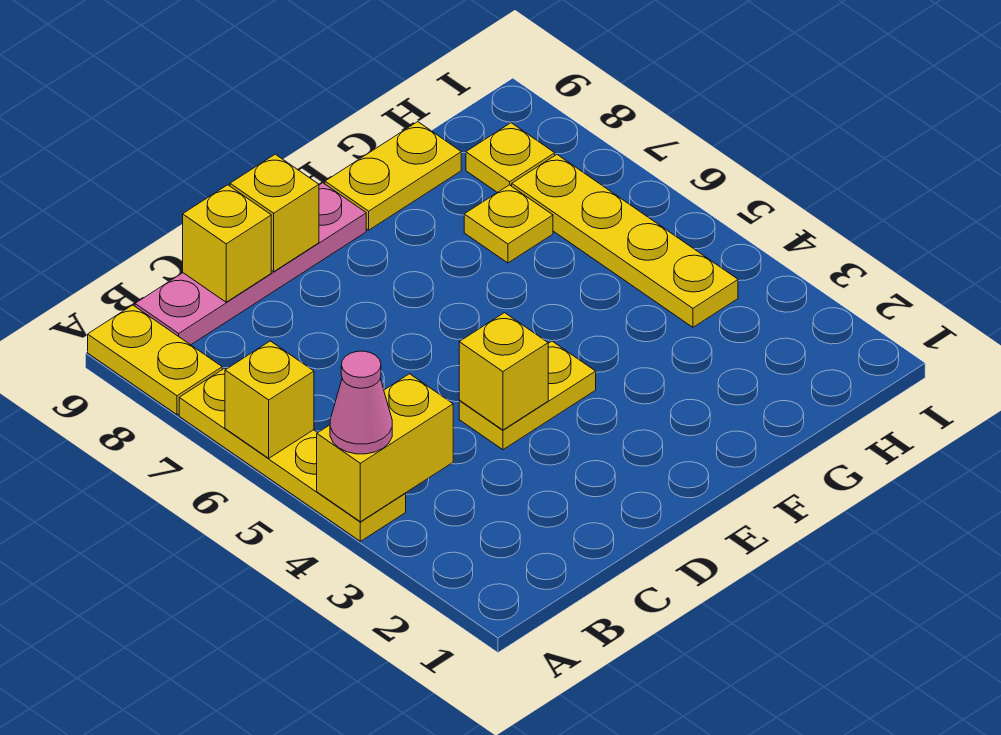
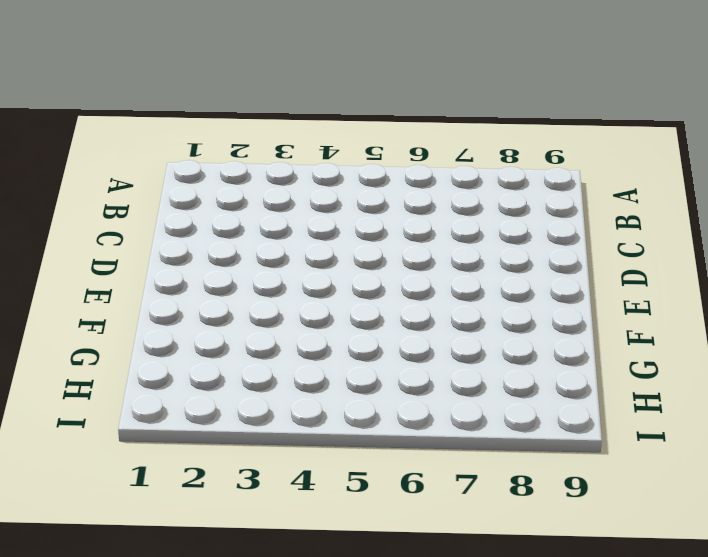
none -> yellow 1x4 plate [179,368,406,541]
none -> yellow 1x2 plate [88,305,222,415]
none -> pink 1x4 plate [135,183,366,345]

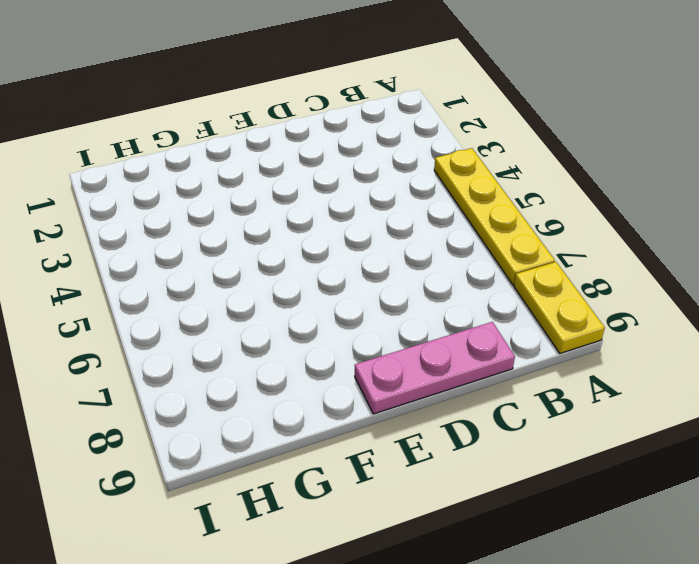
pink 1x3 plate [355,322,515,414] -> pink 1x4 plate [135,183,366,345]
none -> yellow 1x2 plate [459,341,596,450]
none -> yellow 1x2 plate [325,122,461,230]
none -> yellow 1x1 plate [464,185,553,263]

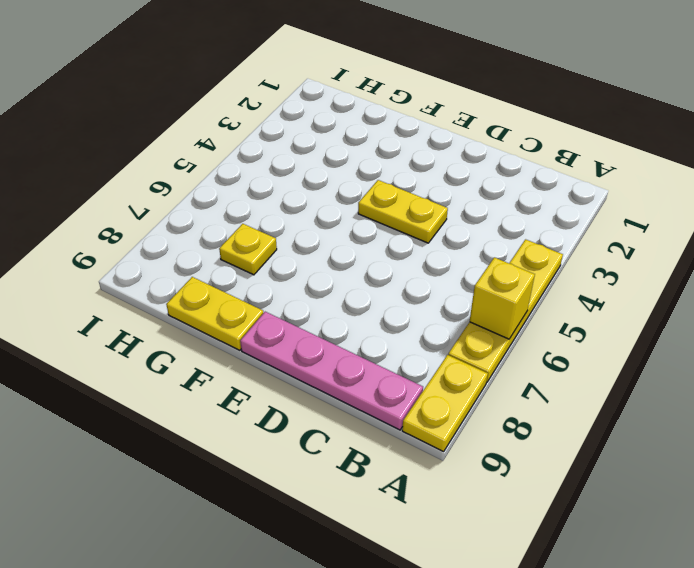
none -> yellow 1x4 plate [512,155,738,327]
none -> yellow 1x1 plate [466,123,555,193]
none -> yellow 1x2 brick [317,374,453,522]

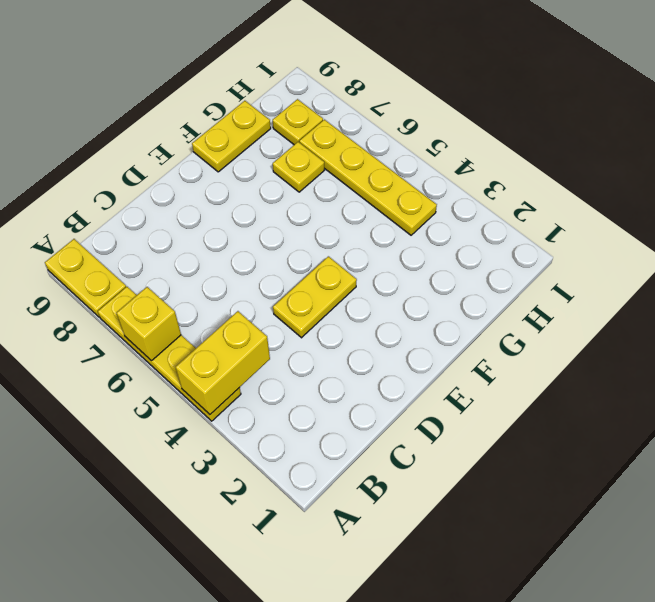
none -> pink 1x4 plate [135,183,366,345]
none -> yellow 1x1 brick [183,185,271,302]
none -> yellow 1x1 brick [459,313,548,430]

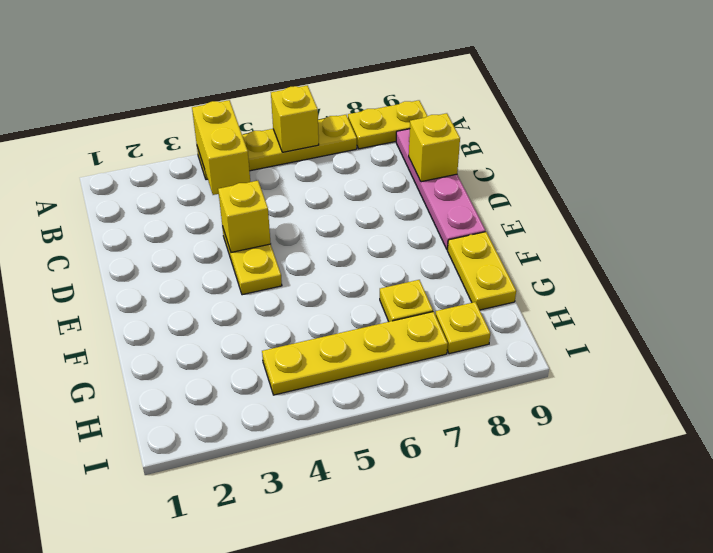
none -> yellow 1x1 brick [230,154,319,272]
none -> pink 1x1 cone [330,351,392,454]

